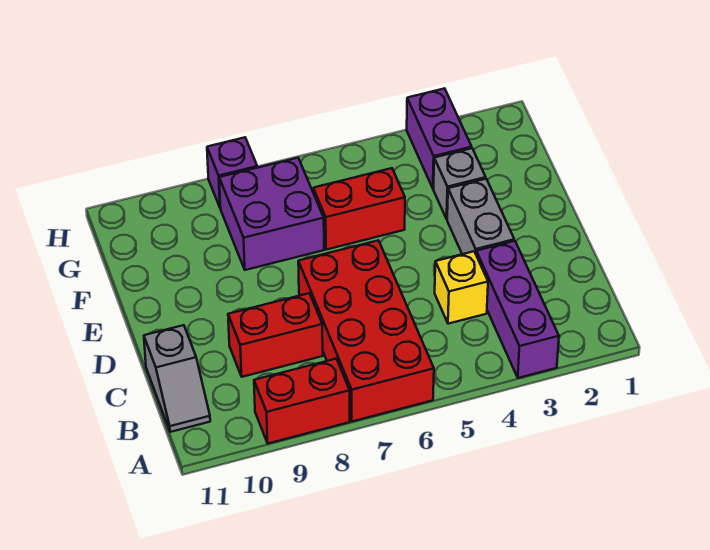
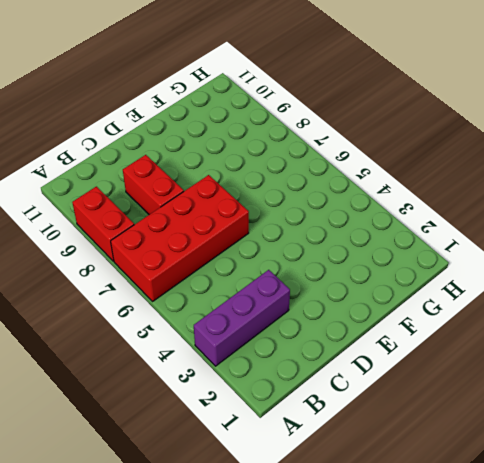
none -> grey 1x2 slope [144,325,210,432]
none -> yellow 1x1 brick [435,251,488,324]
none -> grey 1x2 brick [447,179,514,254]

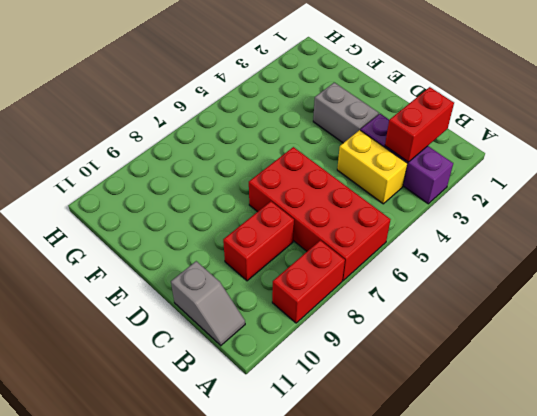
red 1x2 brick [385,87,454,162] -> red 1x2 brick moved to [313,168,405,250]
yellow 1x2 brick [337,130,407,204] -> yellow 1x1 brick [435,251,488,324]
none -> grey 1x1 brick [434,148,486,219]
none -> purple 2x2 brick [219,158,324,270]
none -> purple 1x2 brick [407,88,472,189]

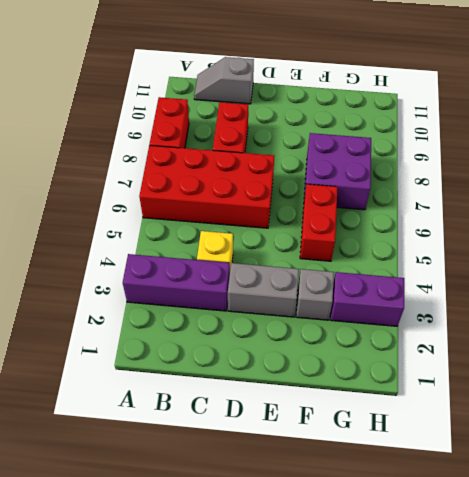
none -> purple 1x1 brick [207,137,257,208]

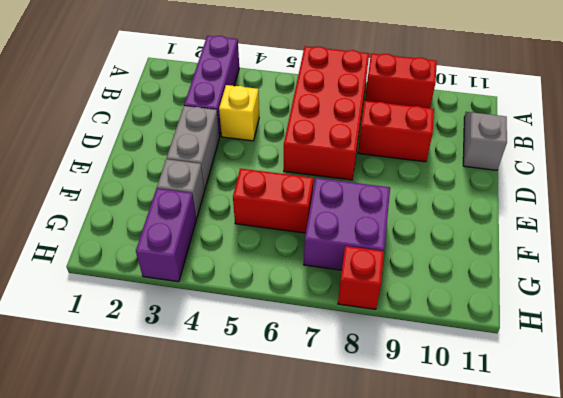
red 1x1 brick [338,246,384,309] -> purple 1x1 brick [207,137,257,208]

